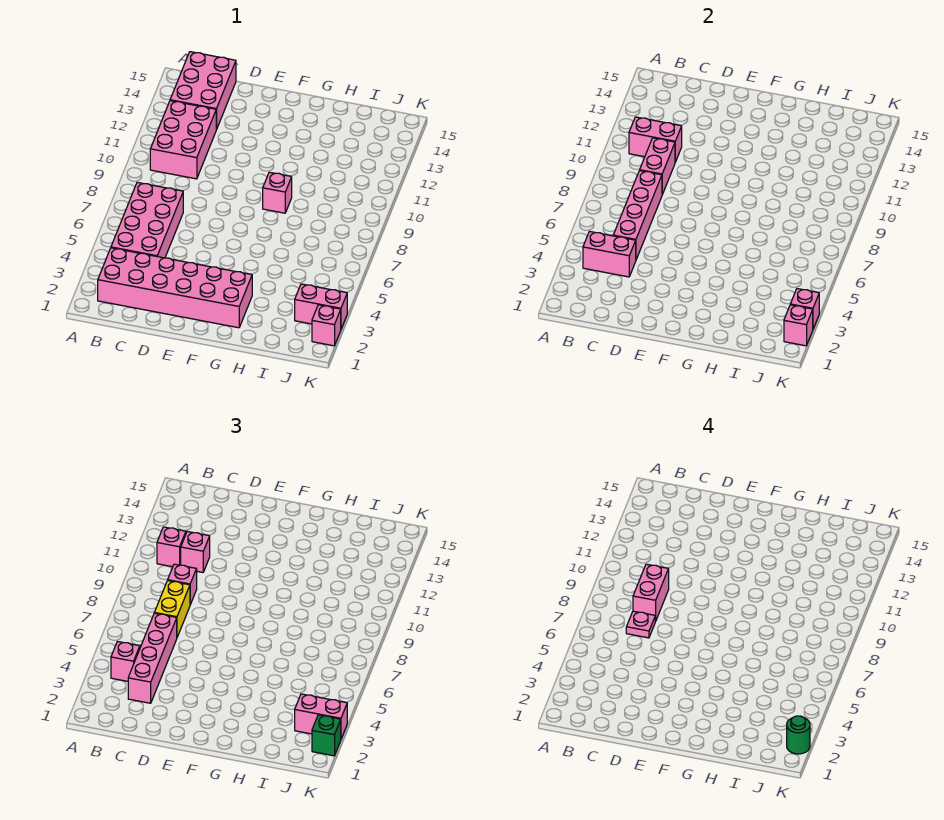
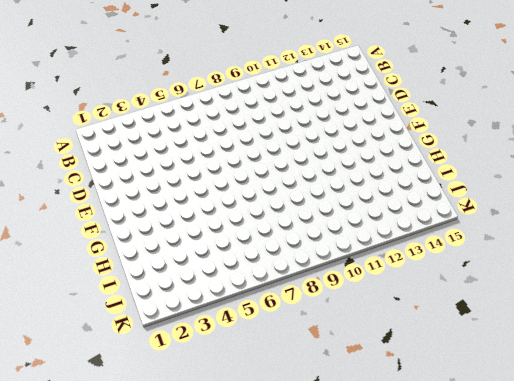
none -> pink 2x6 brick [98,248,252,328]
none -> pink 2x4 brick [111,182,183,258]
none -> pink 2x3 brick [150,101,216,179]

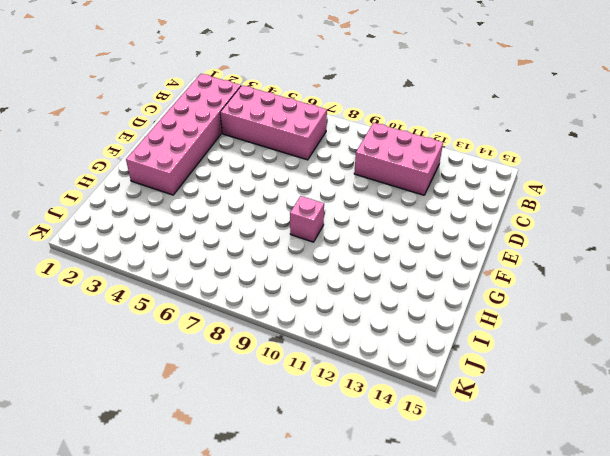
none -> pink 2x3 brick [170,52,236,130]
none -> pink 1x2 brick [295,284,347,329]
none -> pink 1x1 brick [312,305,341,346]

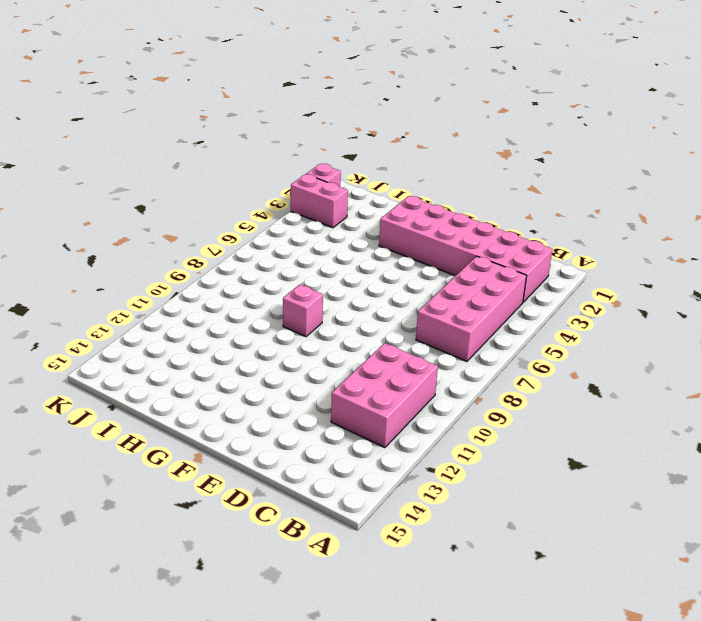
none -> pink 2x3 brick [170,52,236,130]
none -> pink 1x2 brick [583,232,636,277]
none -> pink 1x2 brick [629,117,682,162]

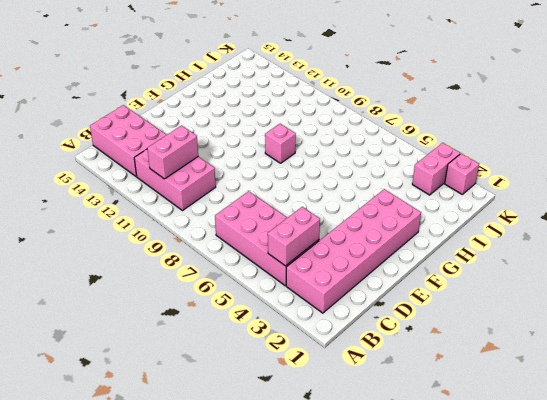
none -> pink 1x4 brick [613,171,662,259]
none -> pink 1x2 brick [640,138,675,194]
none -> pink 1x1 brick [784,305,813,346]

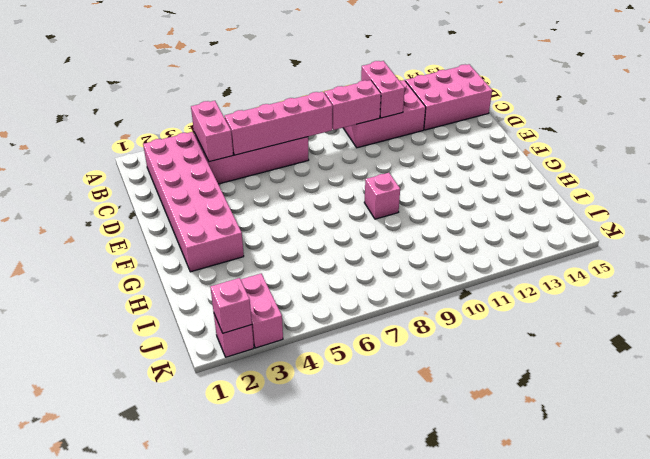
none -> pink 1x1 brick [790,289,819,329]
none -> pink 1x1 brick [111,642,140,681]
none -> pink 1x1 brick [157,527,186,567]

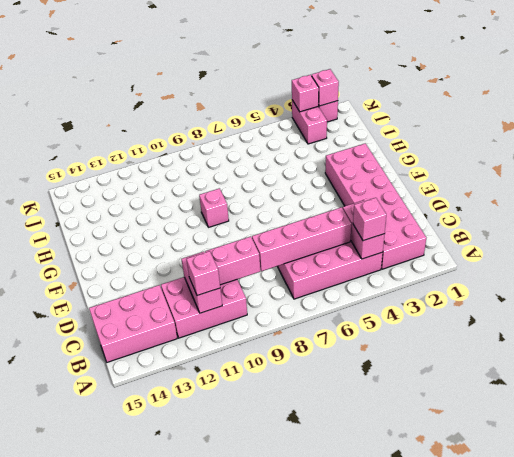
none -> pink 1x4 brick [128,613,177,703]
none -> yellow 1x2 brick [154,581,190,637]
none -> pink 1x1 brick [168,564,197,604]

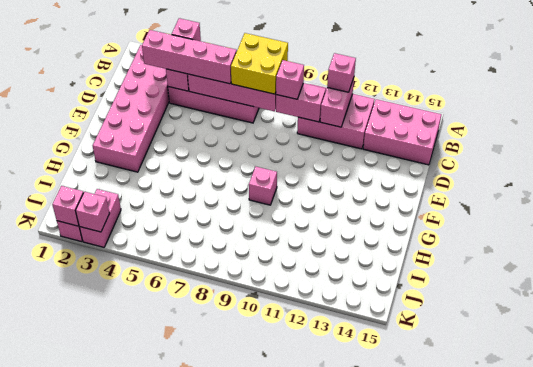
yellow 2x2 brick [231,33,288,94] -> yellow 1x2 brick [154,581,190,637]
none -> pink 1x1 brick [181,532,210,572]
none -> pink 1x2 brick [295,694,347,739]
none -> green 1x1 brick [312,715,341,756]

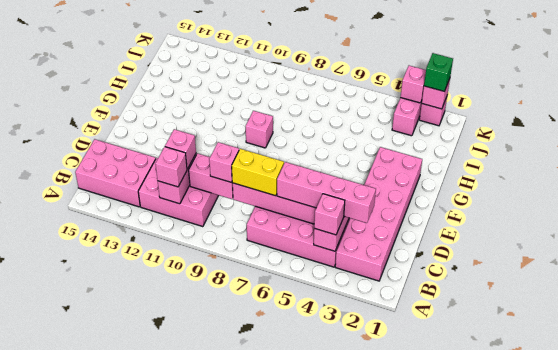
none -> pink 1x2 brick [295,694,347,739]
none -> pink 1x1 plate [626,611,655,638]
none -> pink 1x2 brick [633,564,669,621]

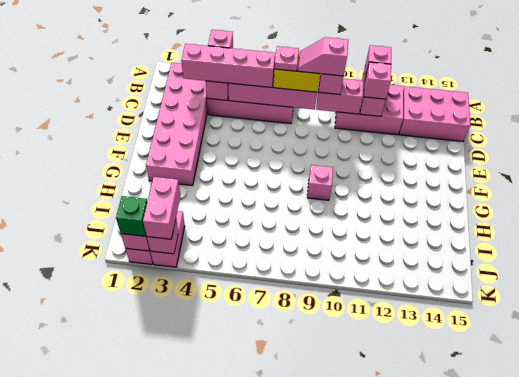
pink 1x2 slope [298,37,348,76] -> pink 1x2 brick [633,564,669,621]
none -> green 1x1 round brick [787,716,810,754]

